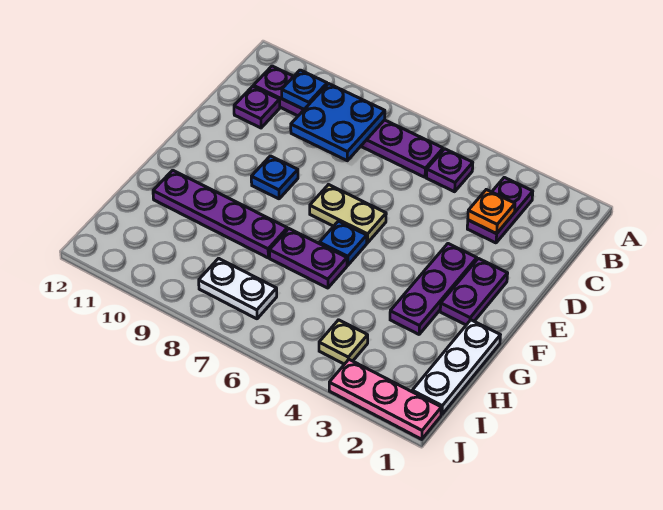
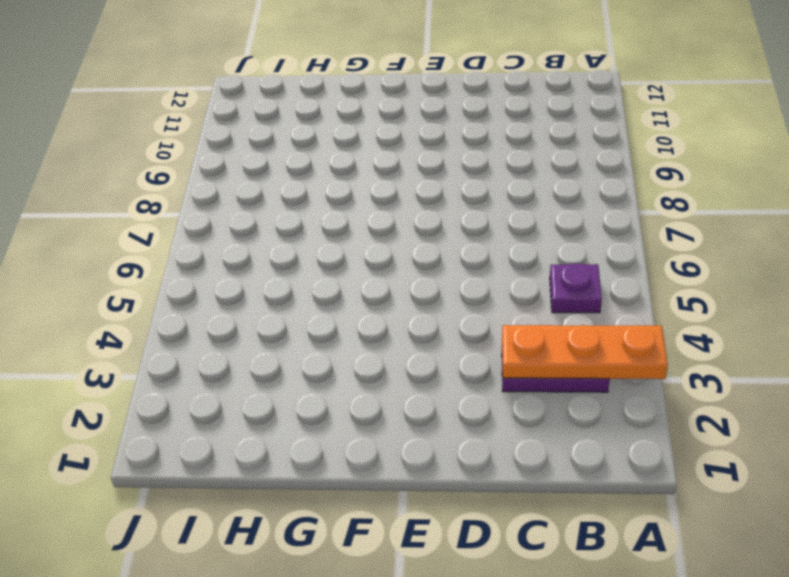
orange 1x3 plate [502,325,668,379] -> orange 1x1 plate [468,190,515,234]
none -> purple 1x6 plate [254,66,443,177]
none -> purple 1x1 plate [234,86,280,128]
none -> purple 1x2 plate [440,258,508,325]

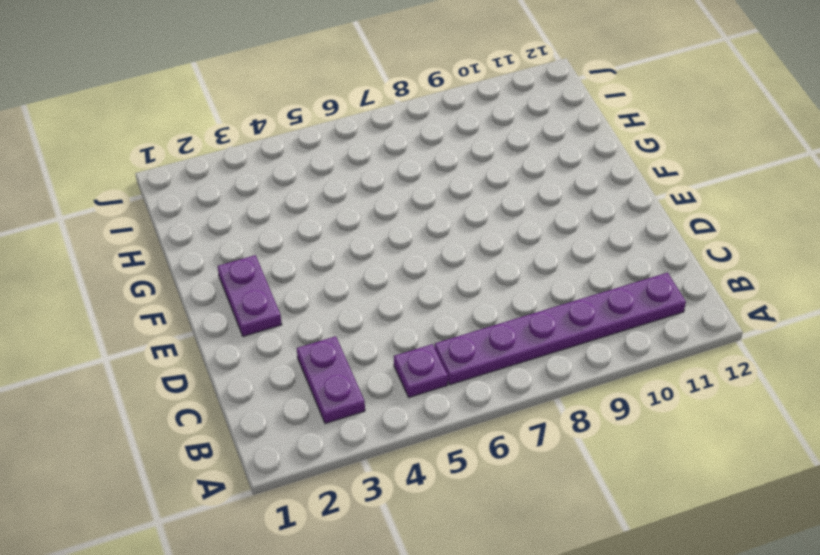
none -> purple 1x1 plate [234,86,280,128]
none -> purple 1x3 plate [390,244,477,334]
none -> tan 1x2 plate [310,185,386,243]

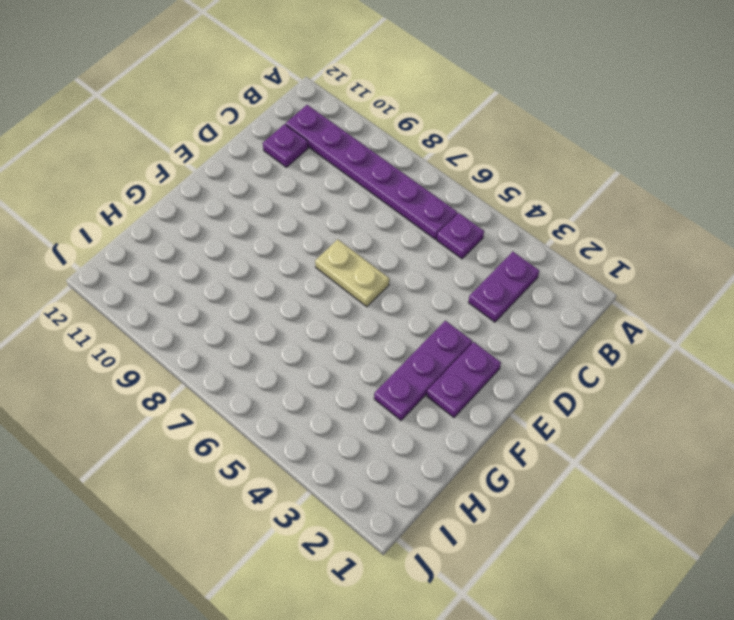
none -> blue 1x1 plate [251,156,298,199]
none -> blue 1x1 plate [319,221,367,265]
none -> white 1x3 plate [412,320,500,415]

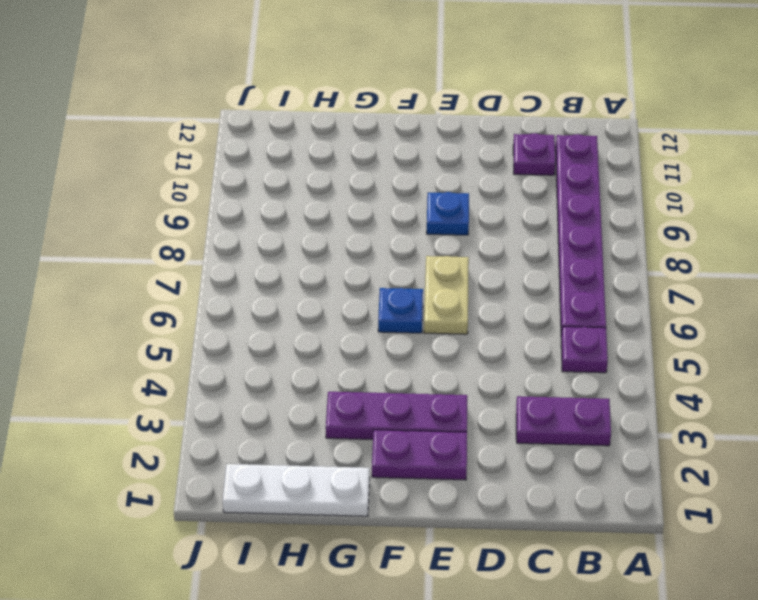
none -> purple 1x2 plate [270,229,347,288]
none -> purple 1x4 plate [153,170,287,258]
none -> tan 1x1 plate [319,320,368,364]

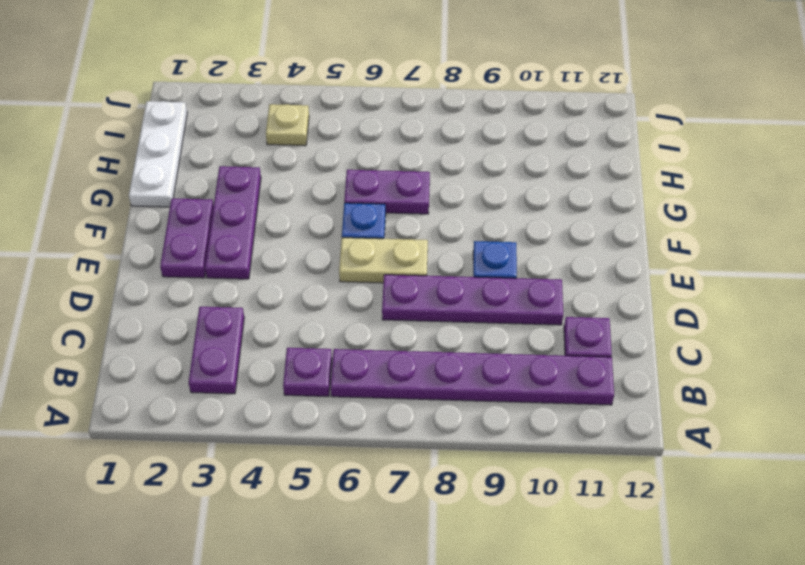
purple 1x4 plate [382,275,563,325] -> purple 1x4 plate moved to [153,170,287,258]
none -> white 1x2 plate [199,258,277,319]
none -> pink 1x3 plate [329,360,441,439]
none -> blue 2x2 plate [291,84,385,161]

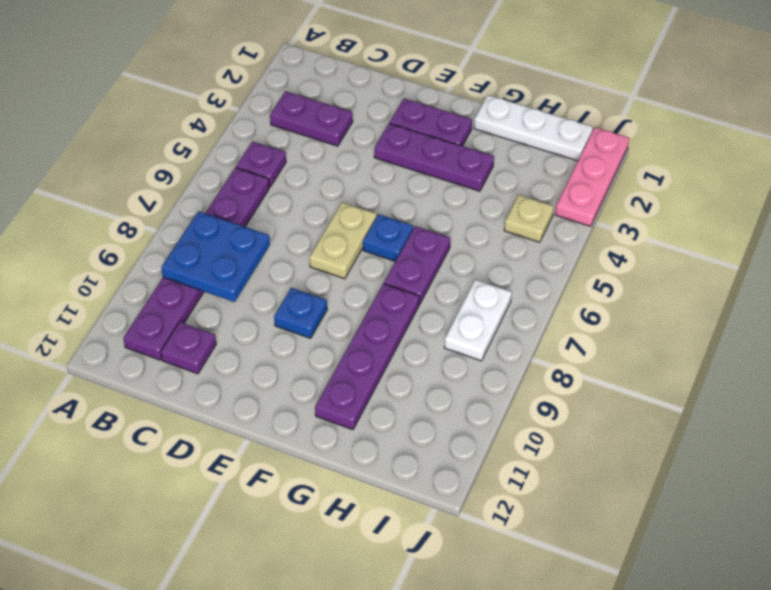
none -> blue 1x1 plate [282,70,327,109]
none -> orange 1x1 plate [468,190,515,234]

